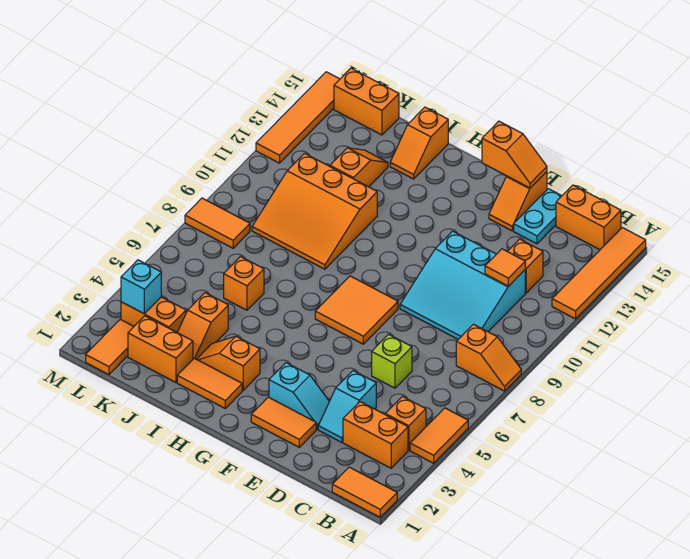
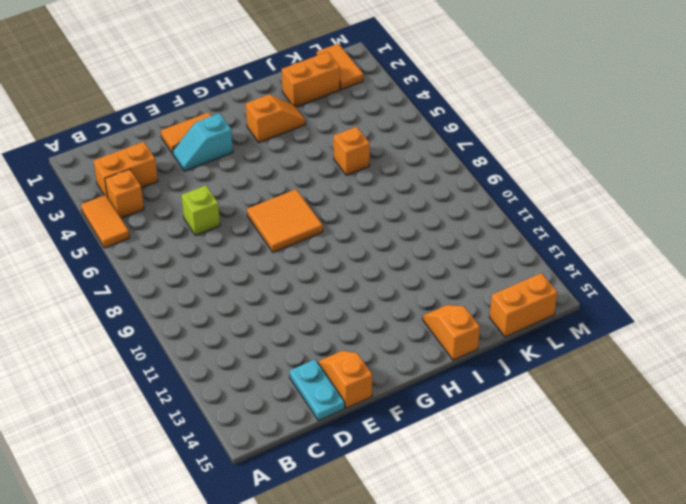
none -> orange 1x2 tile [332,467,397,517]
none -> orange 1x2 slope [456,324,521,391]
none -> orange 1x4 tile [552,228,646,319]
none -> orange 1x2 brick [556,185,621,250]

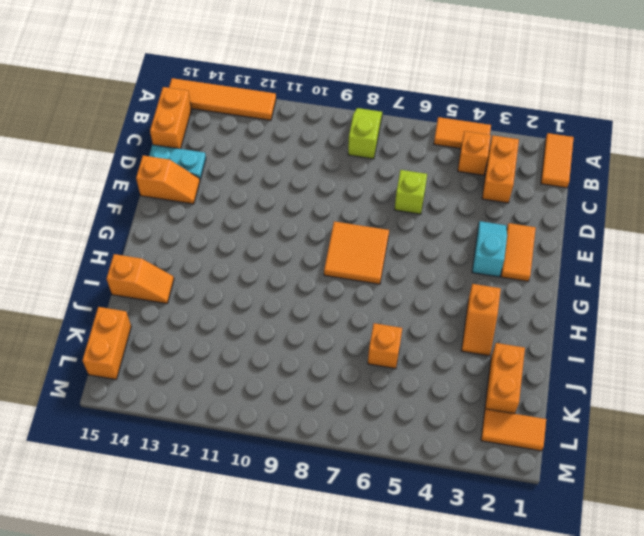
lime 1x2 slope [348,108,382,159] -> orange 1x2 slope [456,324,521,391]
none -> cyan 3x3 slope [400,231,525,339]
none -> orange 1x1 brick [507,239,543,293]
none -> cyan 1x2 slope [318,371,376,442]
none -> orange 1x2 tile [177,358,242,408]

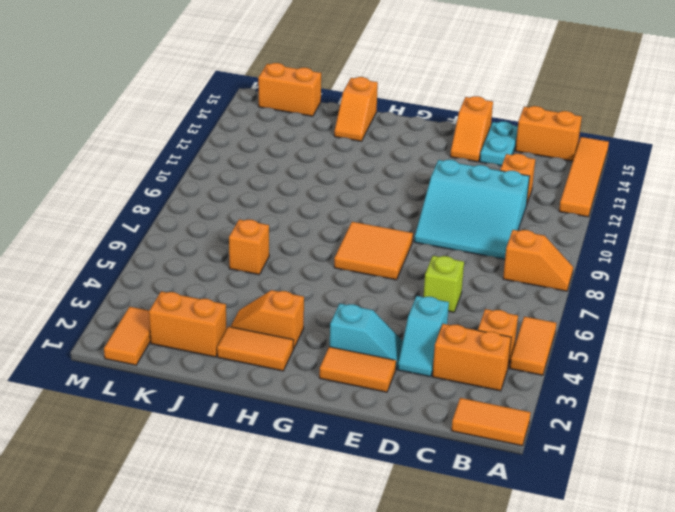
none -> orange 3x3 slope [252,153,377,269]
none -> orange 1x2 slope [177,293,228,359]
none -> orange 1x2 slope [330,148,388,187]
none -> orange 1x2 brick [121,297,186,332]

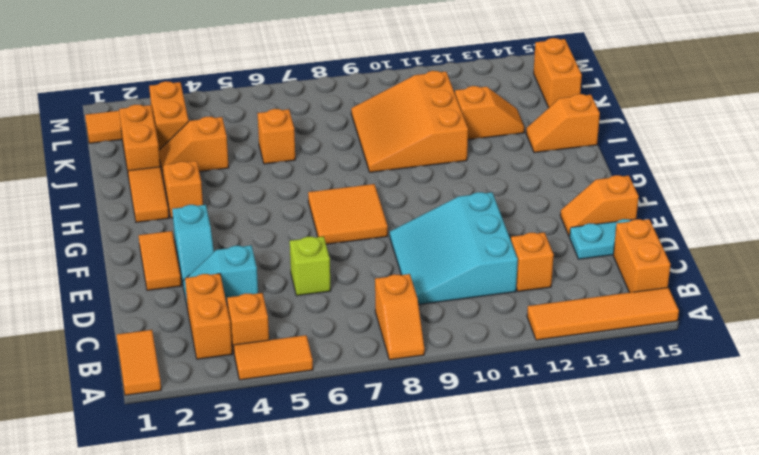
none -> orange 1x2 tile [185,198,250,248]
none -> orange 1x4 tile [256,72,340,163]
none -> orange 1x1 tile [485,249,525,286]
none -> orange 1x2 slope [482,121,547,188]

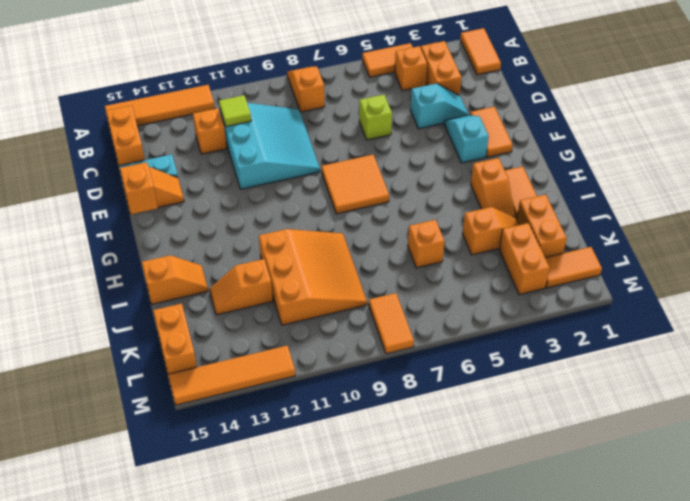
lime 1x1 tile [219,95,251,127] -> orange 1x1 tile [485,249,525,286]
none -> cyan 1x1 brick [121,260,161,314]

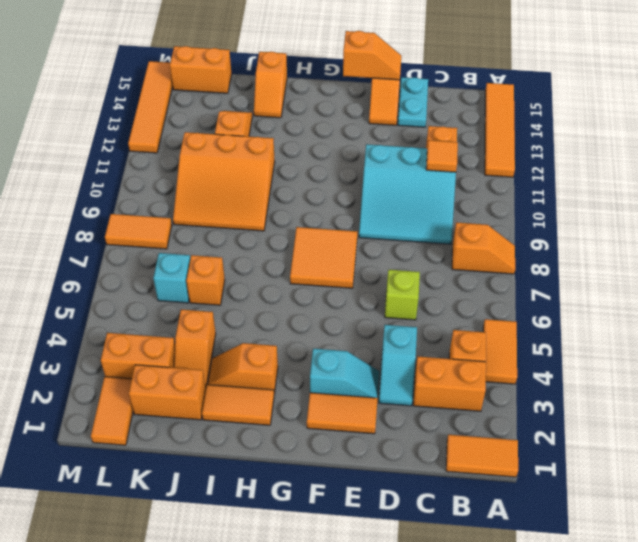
cyan 1x1 brick [154,253,190,303] -> cyan 1x1 brick moved to [121,260,161,314]
none -> orange 1x2 brick [556,185,621,250]

